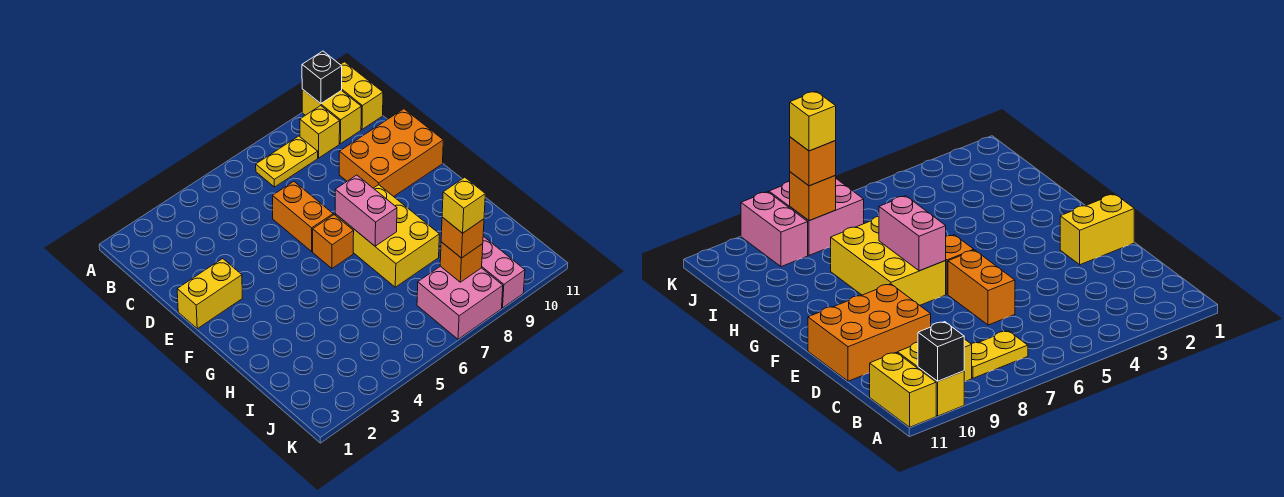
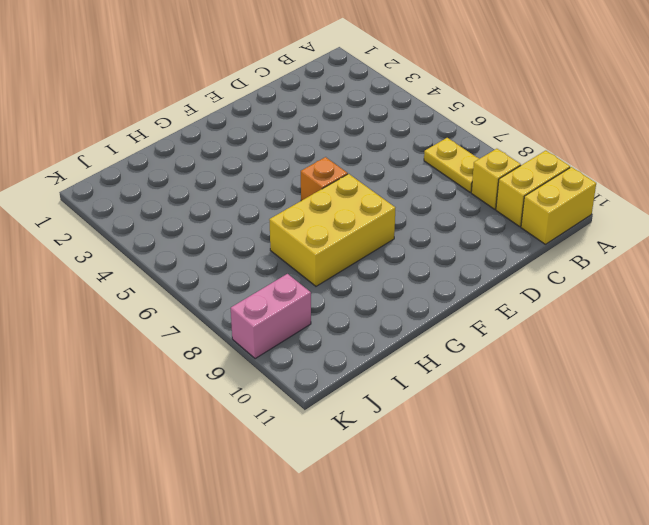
none -> orange 1x2 brick [272,182,333,251]
none -> orange 2x3 brick [339,109,443,197]
none -> yellow 1x2 brick [177,259,242,329]

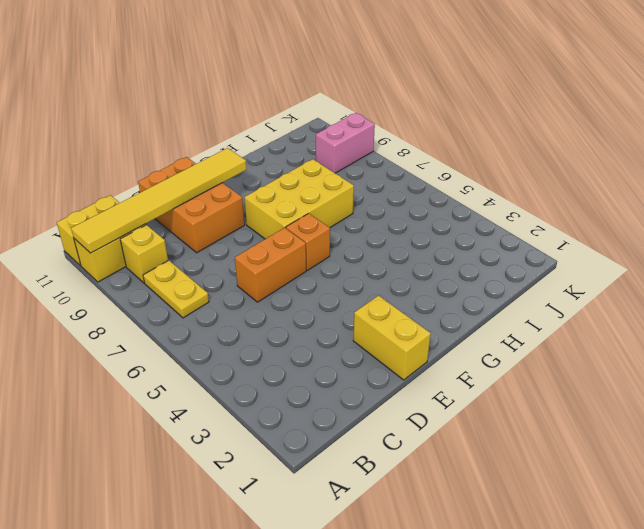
yellow 1x6 tile [71,148,247,253] -> black 1x1 brick [302,51,342,104]
none -> pink 2x2 brick [417,266,503,339]
none -> pink 1x2 brick [335,175,397,246]
none -> orange 1x1 brick [440,242,483,282]

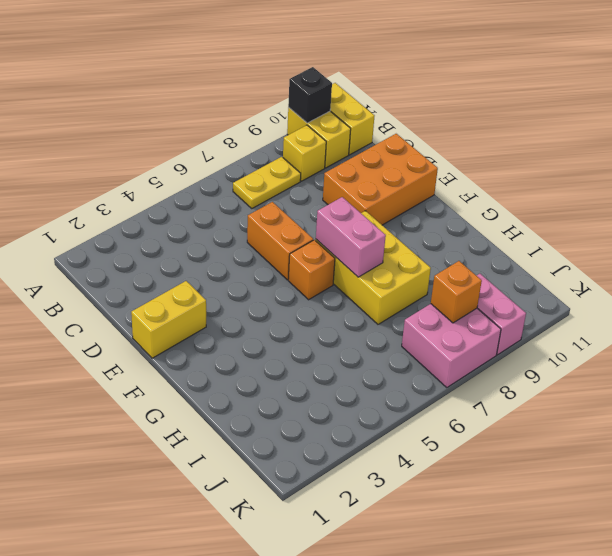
none -> orange 1x1 brick [441,217,484,258]
none -> yellow 1x1 brick [442,177,485,233]

